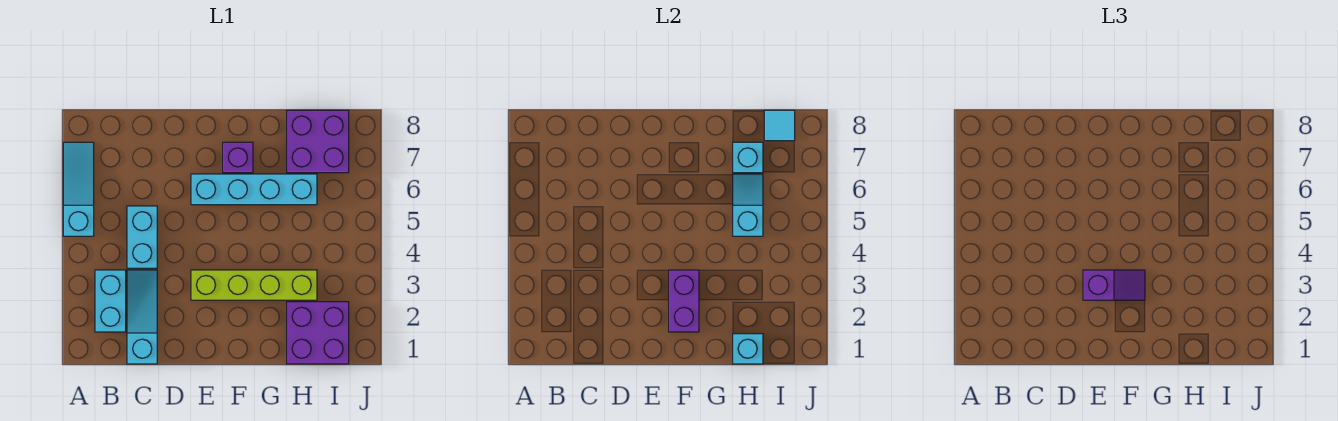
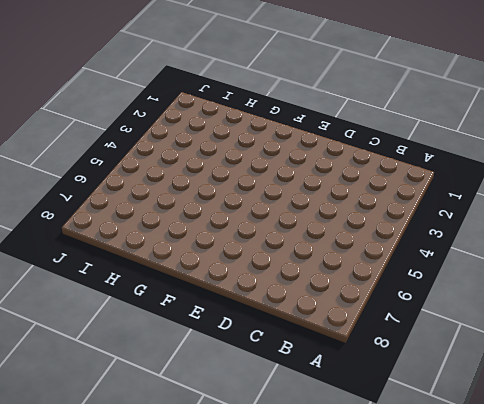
none -> cyan 1x3 slope [63,142,94,236]
none -> cyan 1x2 brick [95,270,126,332]
none -> cyan 1x3 slope [127,270,157,364]

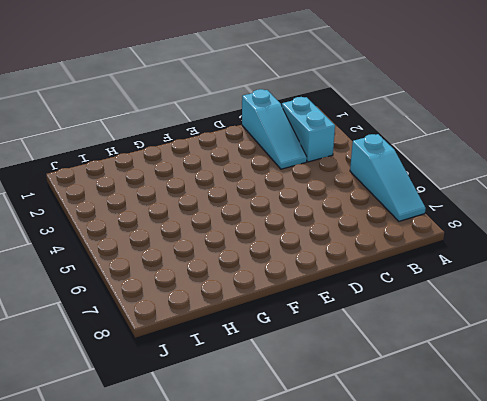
none -> cyan 1x2 brick [127,206,157,268]
none -> lime 1x4 brick [191,270,317,300]
none -> cyan 1x4 brick [191,174,317,205]

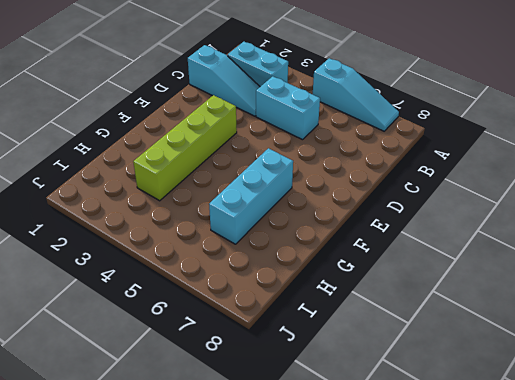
cyan 1x3 brick [209,148,293,244] -> cyan 1x4 brick [191,174,317,205]
none -> purple 1x1 brick [223,142,253,173]
none -> purple 2x2 brick [287,302,349,364]
none -> purple 2x2 brick [287,110,349,173]

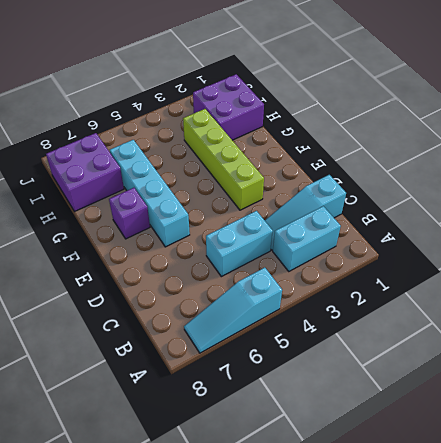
none -> purple 1x2 brick [669,270,699,332]
none -> cyan 1x1 brick [733,334,763,364]
none -> cyan 1x2 slope [733,174,763,236]

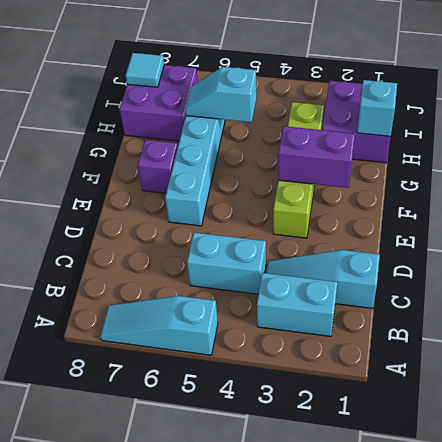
none -> cyan 1x1 brick [733,142,763,173]
none -> purple 1x2 slope [1083,270,1145,300]

